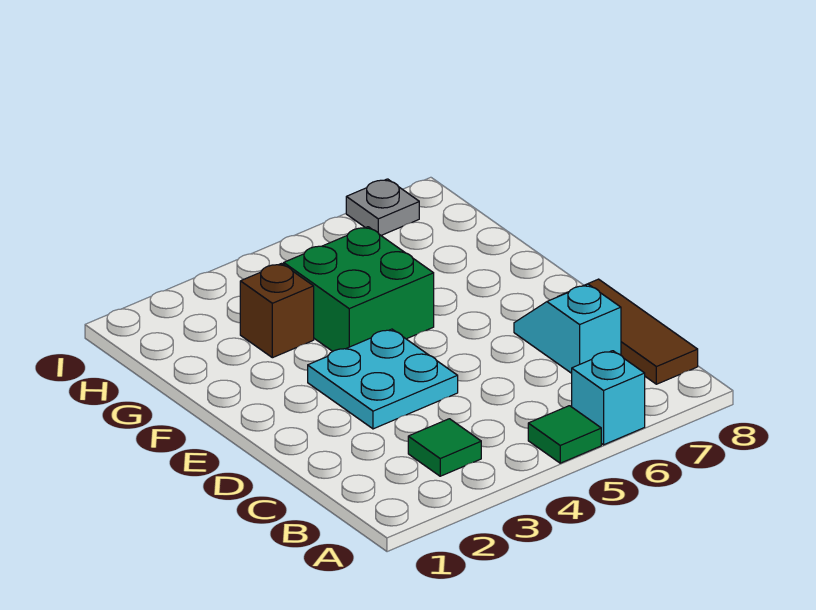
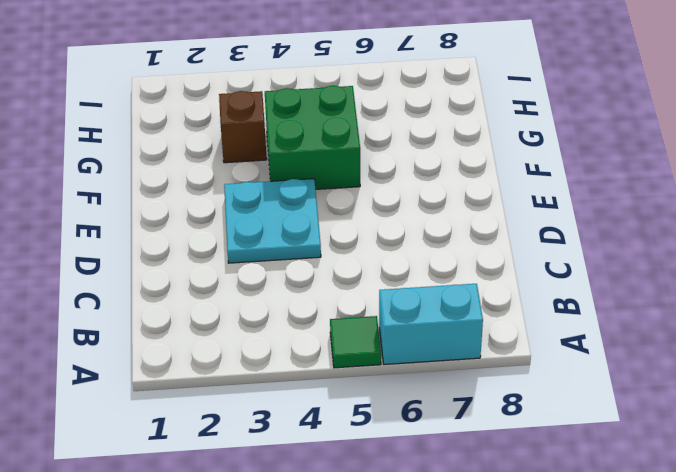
cyan 1x2 brick [379,284,483,365] -> cyan 1x1 brick [572,351,645,445]
none -> green 1x1 tile [408,419,481,476]
none -> brown 1x3 tile [558,279,698,384]

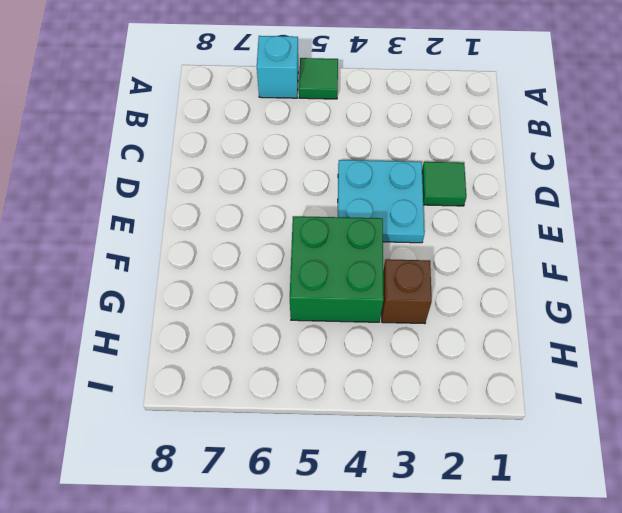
green 1x1 tile [422,162,466,206] -> green 1x1 tile moved to [408,419,481,476]
none -> brown 1x3 tile [558,279,698,384]
none -> cyan 1x2 slope [514,284,621,373]

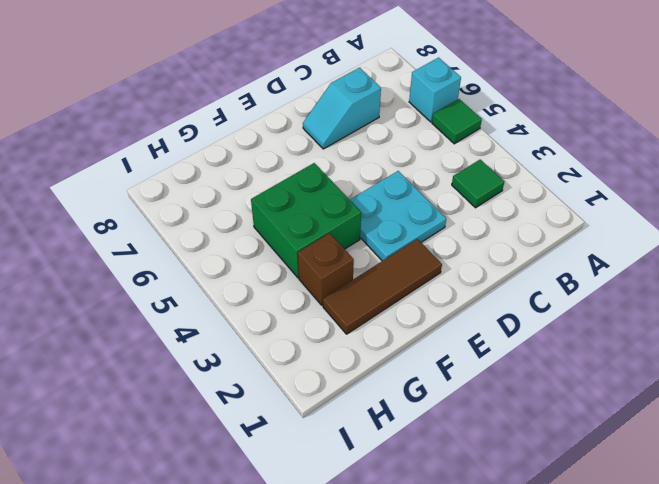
brown 1x3 tile [323,239,442,334] -> brown 1x3 tile moved to [558,279,698,384]
none -> grey 1x1 plate [346,179,419,235]

